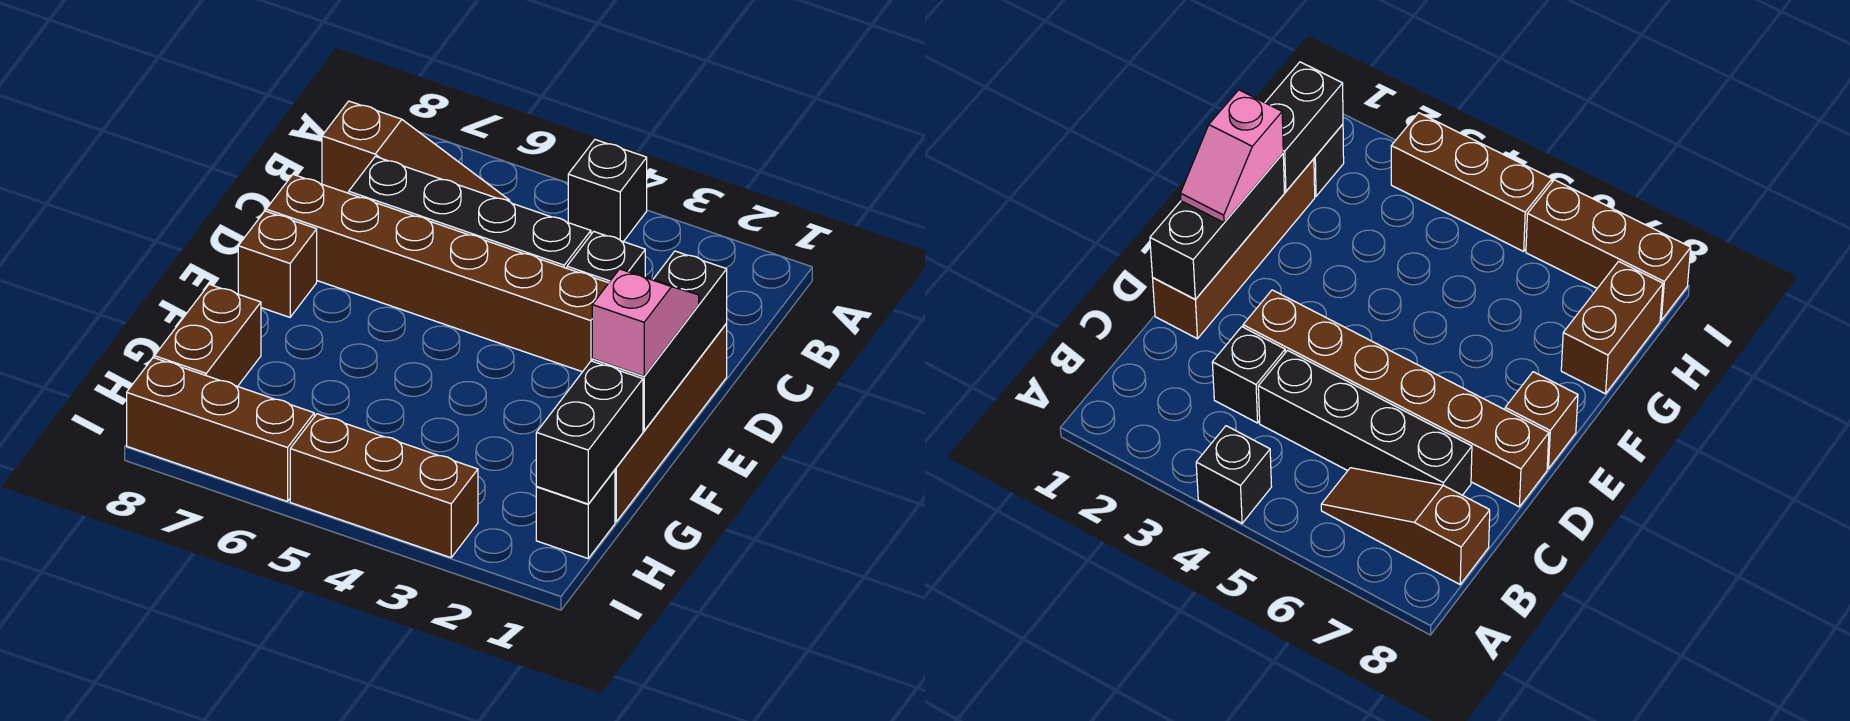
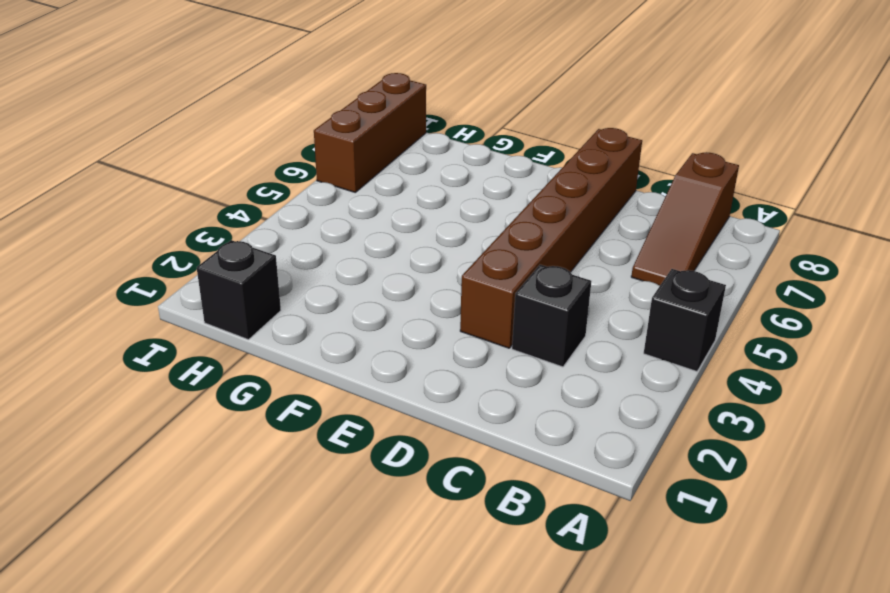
none -> black 1x4 brick [349,156,591,268]
none -> brown 1x4 brick [615,324,727,522]
none -> brown 1x1 brick [238,211,317,317]

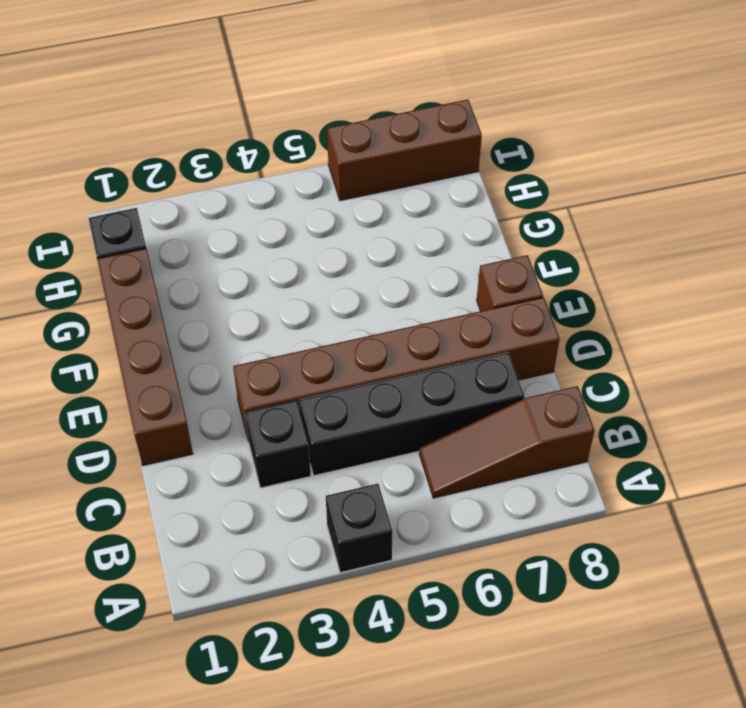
none -> brown 1x2 brick [154,284,261,386]
none -> brown 1x3 brick [290,414,478,558]
none -> black 1x3 brick [592,251,727,431]

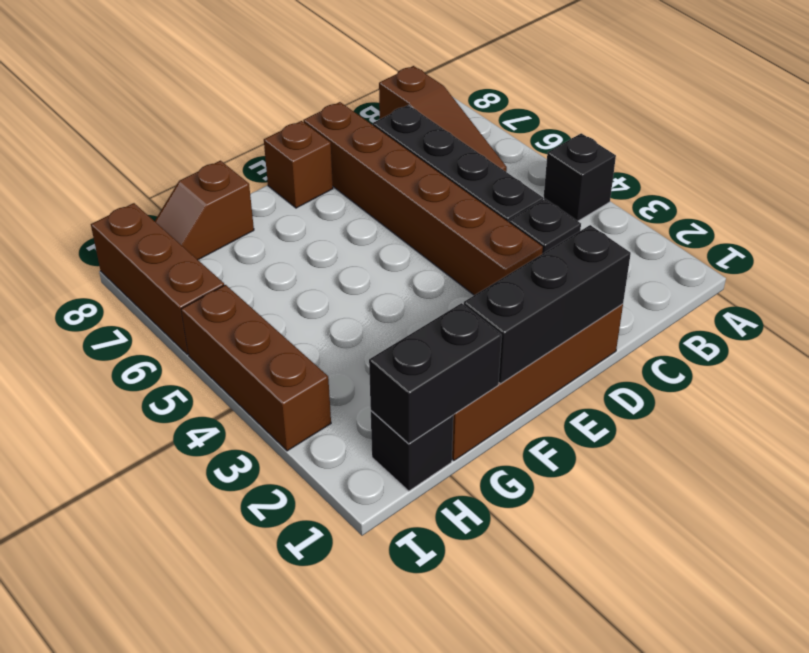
brown 1x2 slope [155,161,254,260] -> brown 1x2 brick [154,284,261,386]
none -> pink 1x2 slope [592,269,699,376]

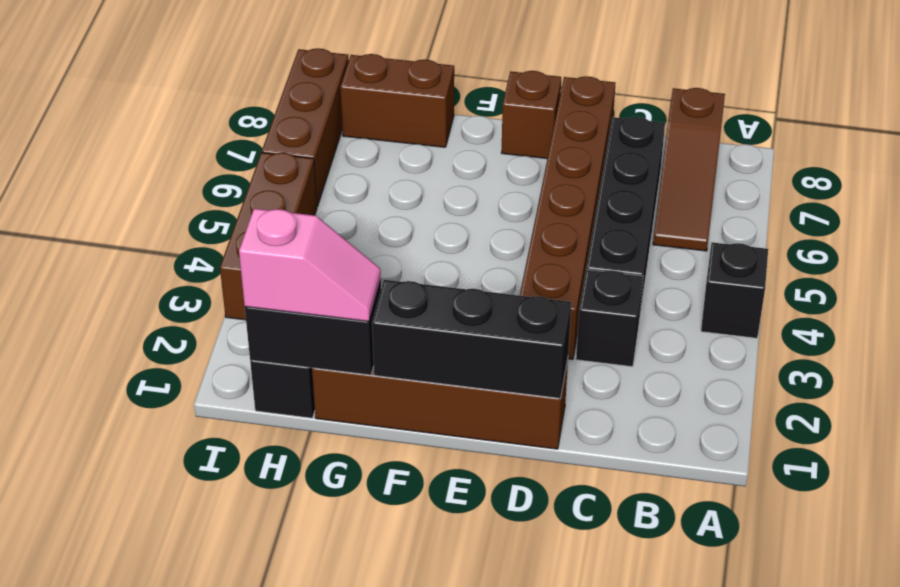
pink 1x2 slope [239,209,381,322] -> pink 1x2 slope moved to [592,269,699,376]

